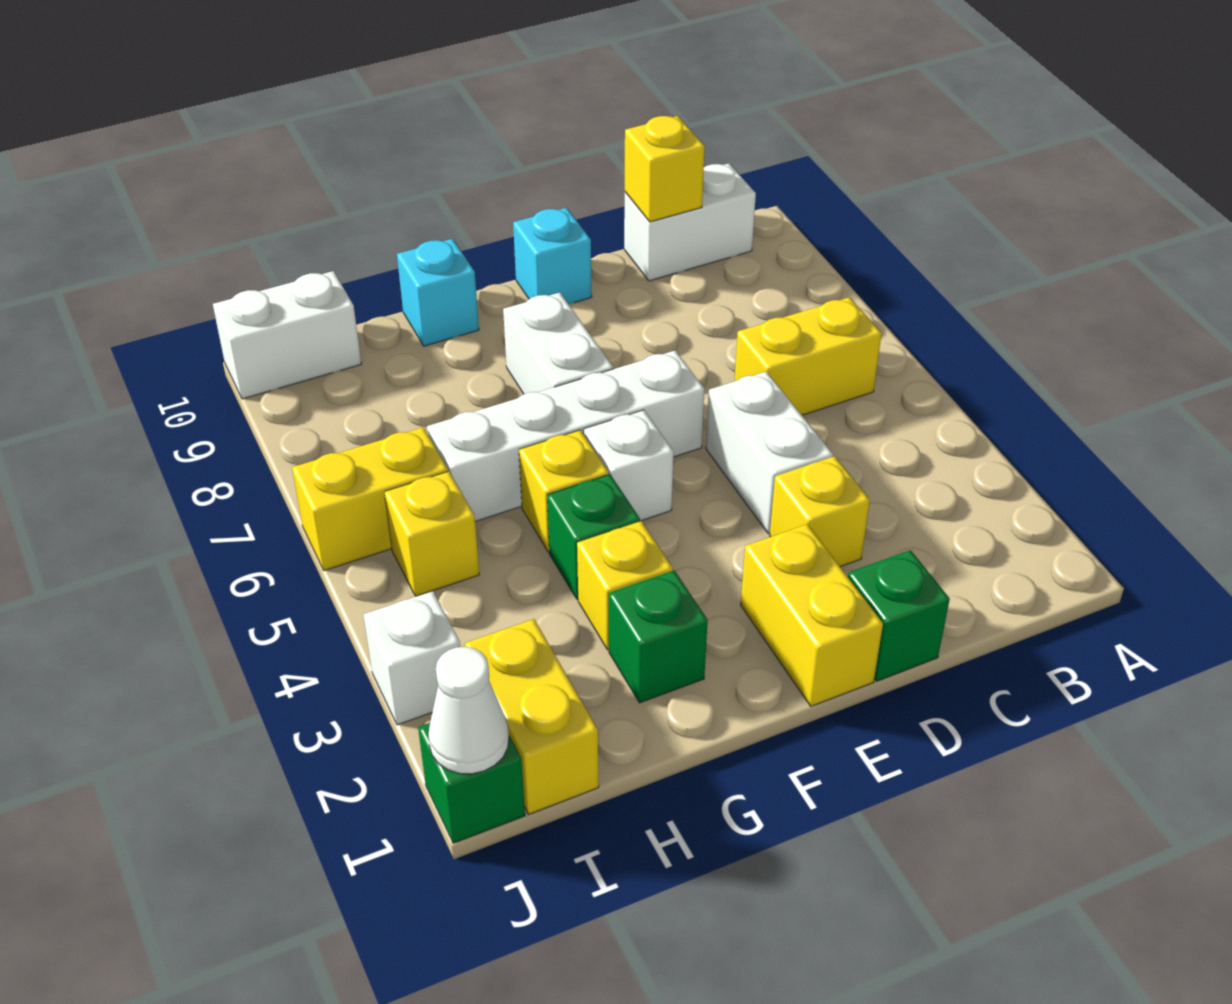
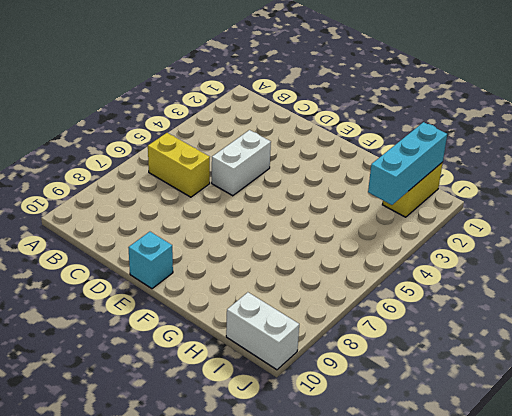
cyan 1x3 brick [368,122,447,205] -> none
none -> white 1x2 brick [624,164,756,281]
none -> green 1x1 brick [848,550,950,681]
none -> yellow 1x1 brick [770,456,870,567]

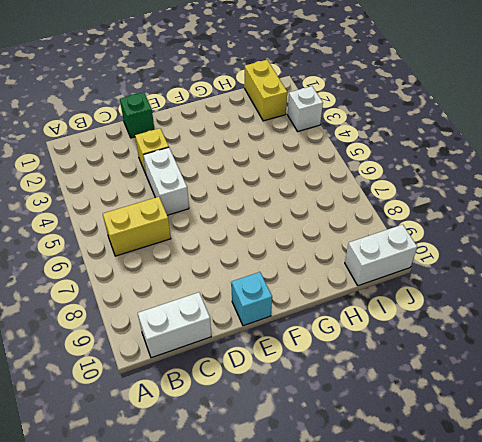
none -> yellow 1x2 brick [741,524,883,706]
none -> white 1x4 brick [427,350,704,521]
none -> white 1x1 brick [584,410,673,521]

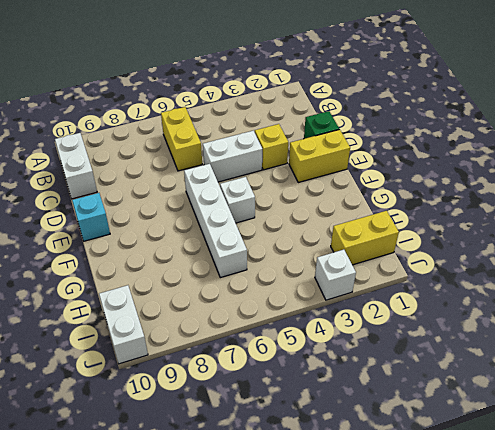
none -> white 1x2 brick [503,293,613,394]
none -> green 1x1 brick [609,570,708,703]
none -> yellow 1x1 brick [577,521,673,650]

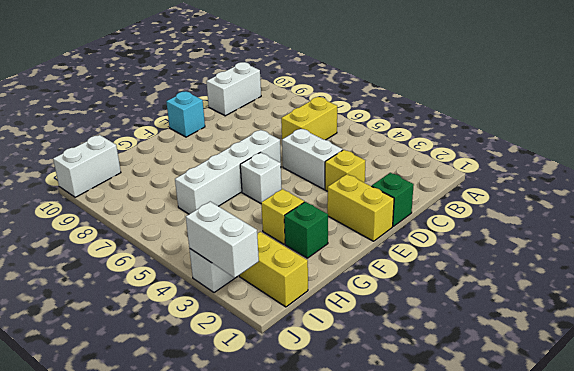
white 1x2 brick [186,202,259,278] -> white 1x2 brick moved to [503,293,613,394]
none -> green 1x1 brick [547,474,640,599]
none -> yellow 1x1 brick [519,430,609,552]
none -> cyan 1x1 brick [397,239,479,346]

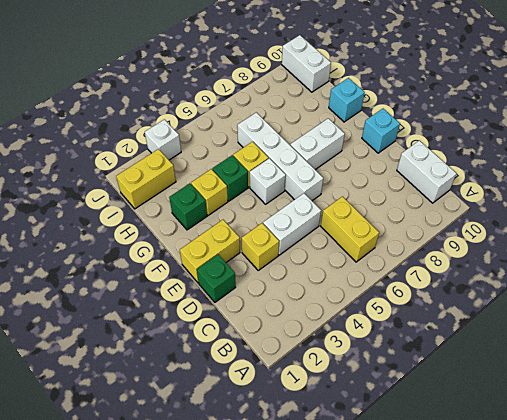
none -> yellow 1x1 brick [384,471,479,596]
none -> yellow 1x2 brick [292,427,448,571]
none -> green 1x1 brick [418,723,525,843]

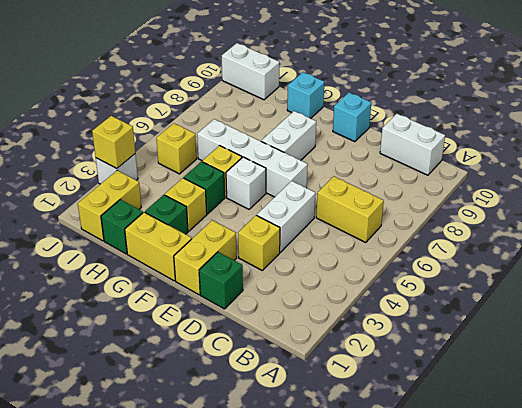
yellow 1x2 brick [125,212,192,281] -> yellow 1x2 brick moved to [292,427,448,571]
green 1x1 brick [101,199,143,254] -> green 1x1 brick moved to [418,723,525,843]
yellow 1x1 brick [92,116,135,169] -> yellow 1x1 brick moved to [625,116,705,222]
none -> white 1x1 cone [428,647,509,774]

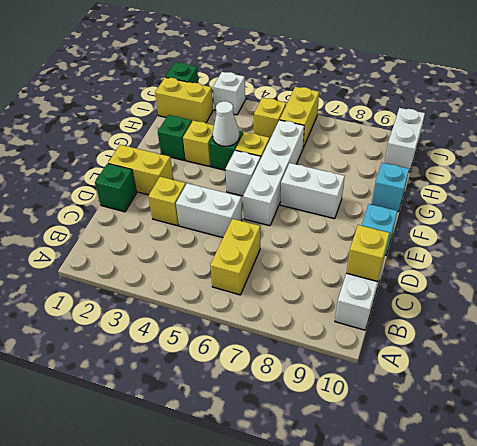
white 1x1 cone [213,101,239,146] -> white 1x1 cone moved to [428,647,509,774]

